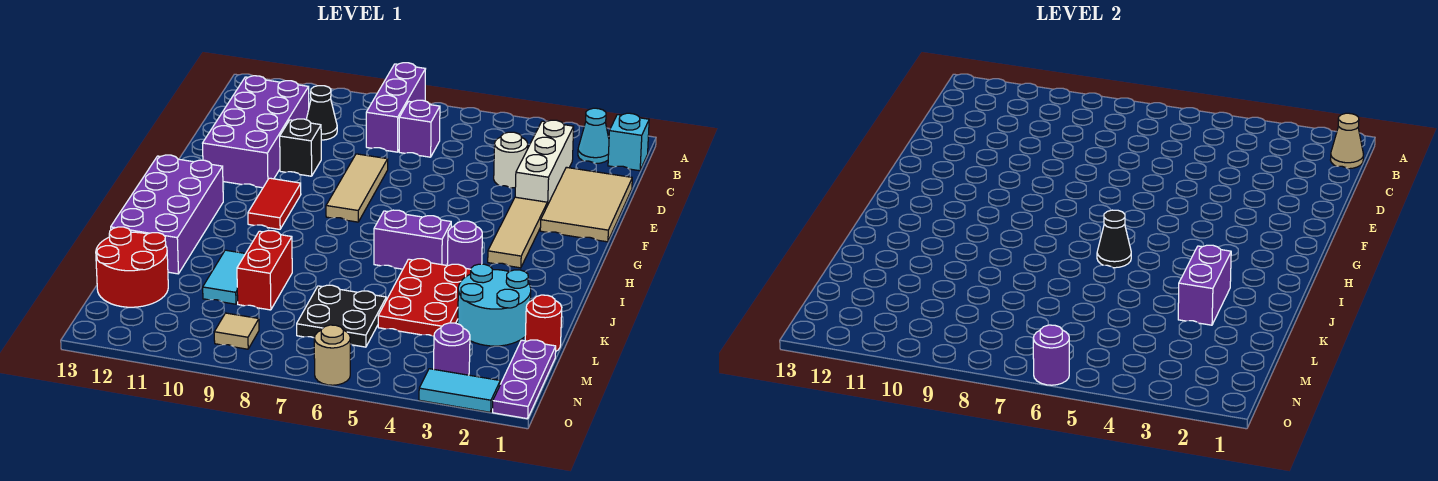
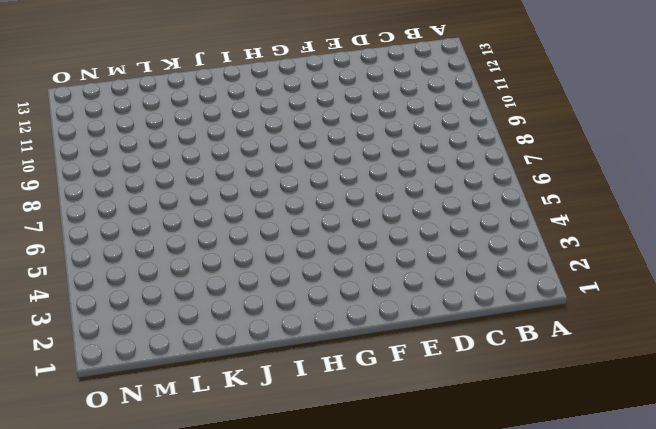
none -> purple 1x3 brick [366,63,425,152]
none -> cyan 1x1 brick [608,113,649,171]
none -> cyan 1x1 cone [578,108,609,164]
none -> white 1x3 brick [515,120,574,205]

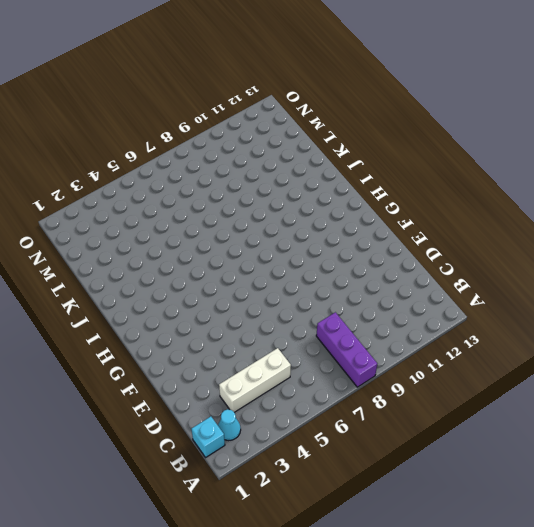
white 1x3 brick [219,348,291,412] -> white 1x3 brick turned to [515,120,574,205]
none -> purple 1x1 brick [399,100,440,157]
none -> black 1x1 cone [306,86,337,140]
none -> purple 2x4 brick [203,76,309,188]
none -> tan 2x3 tile [540,167,632,242]

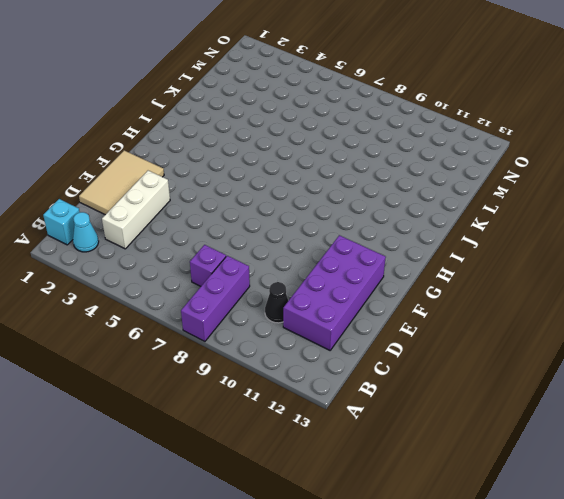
none -> white 1x1 round brick [494,132,528,188]
none -> tan 1x3 tile [326,154,388,222]
none -> black 1x1 brick [280,119,321,176]
none -> tan 1x3 tile [488,197,547,268]

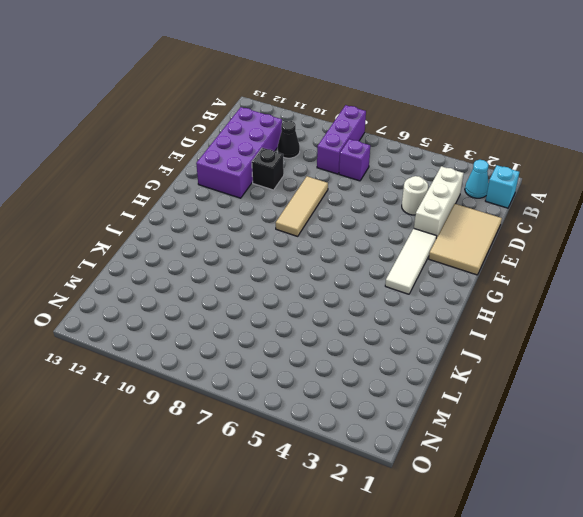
white 1x3 tile [385,228,437,294] -> tan 1x3 tile [488,197,547,268]
none -> red 1x2 tile [248,178,301,229]
none -> purple 2x4 brick [111,155,223,274]
none -> purple 1x1 round brick [447,221,482,269]
none -> purple 1x2 brick [374,210,451,269]

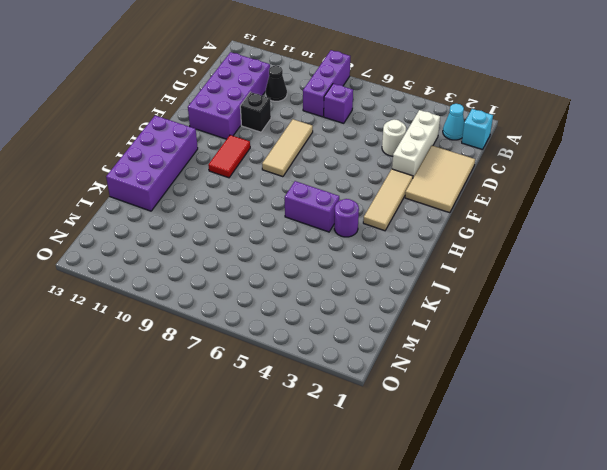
none -> red 2x3 plate [378,259,471,336]
none -> cyan 2x2 round brick [458,264,531,346]
none -> red 1x2 brick [237,231,292,310]
none -> cyan 1x2 tile [203,250,246,304]

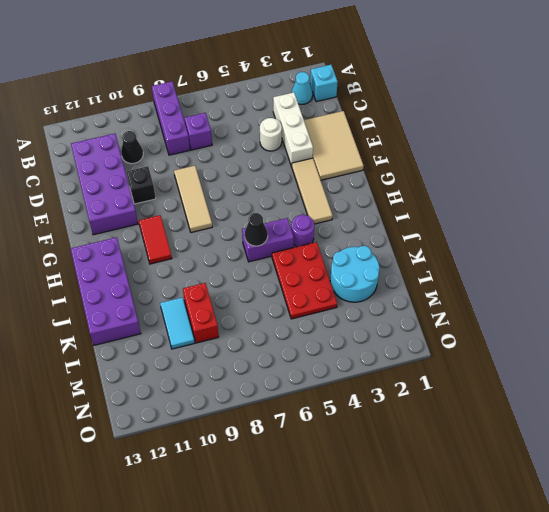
none -> red 1x1 round brick [525,295,562,351]
none -> black 2x2 plate [297,285,386,347]
none -> red 2x2 round brick [96,227,168,307]
none -> purple 1x3 plate [493,340,556,419]

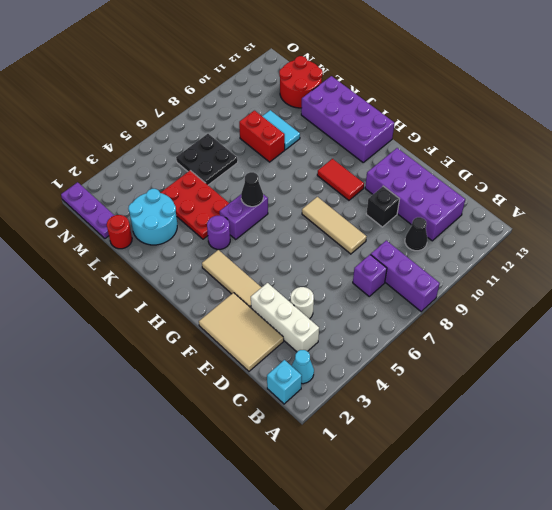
none -> purple 1x1 round brick [434,323,470,375]
none -> tan 1x1 tile [214,313,259,349]
none -> cyan 1x2 tile [419,369,500,412]
none -> tan 1x1 round brick [314,325,350,385]

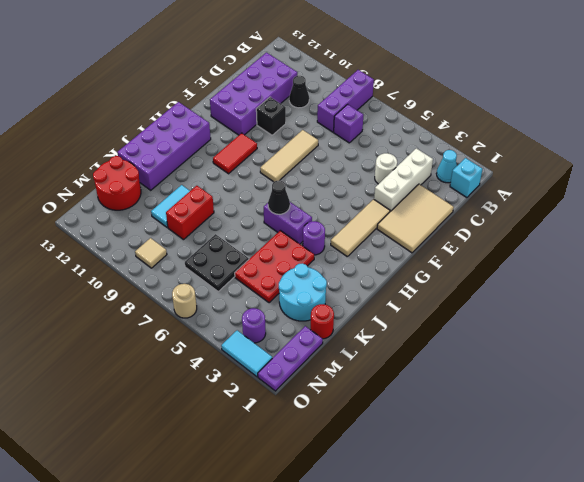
none -> tan 1x1 cone [1331,113,1363,169]
none -> purple 1x2 brick [1178,245,1231,325]
none -> purple 1x1 round brick [1033,325,1069,385]

